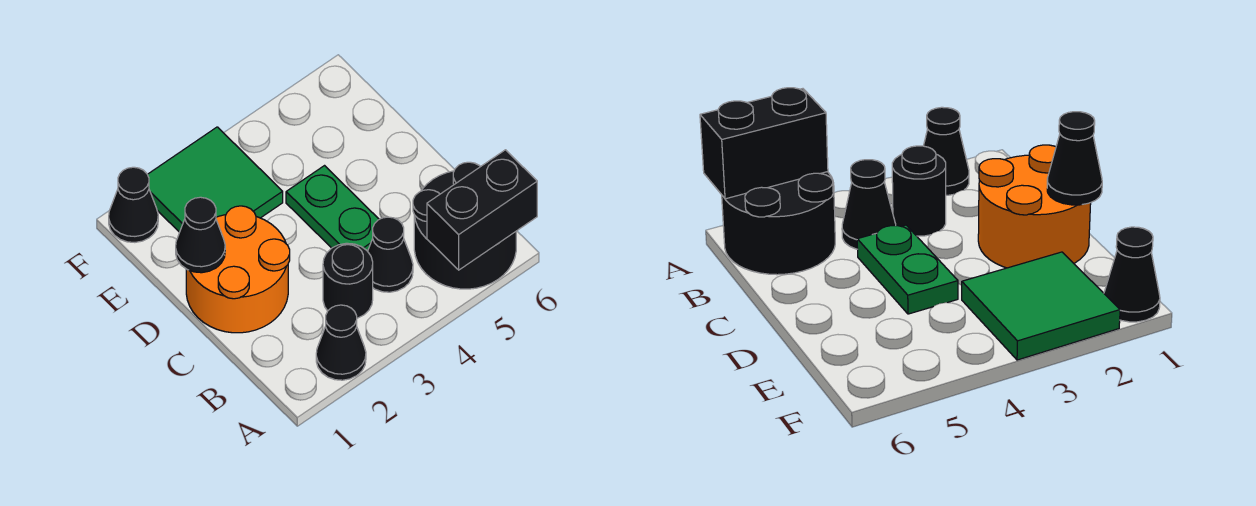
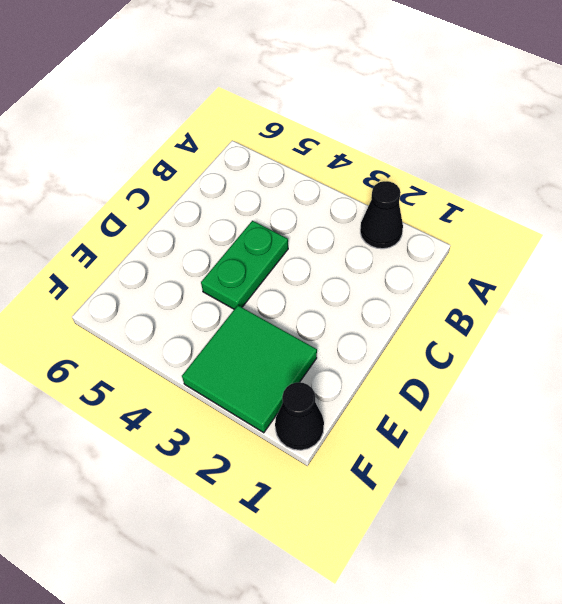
none -> black 2x2 round brick [413,162,516,289]
none -> black 1x1 round brick [323,243,373,318]

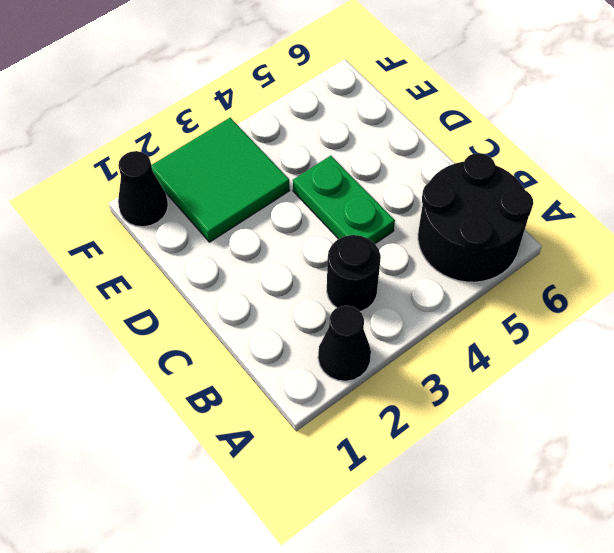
none -> black 1x1 cone [368,217,413,292]
none -> orange 2x2 round brick [186,206,290,333]

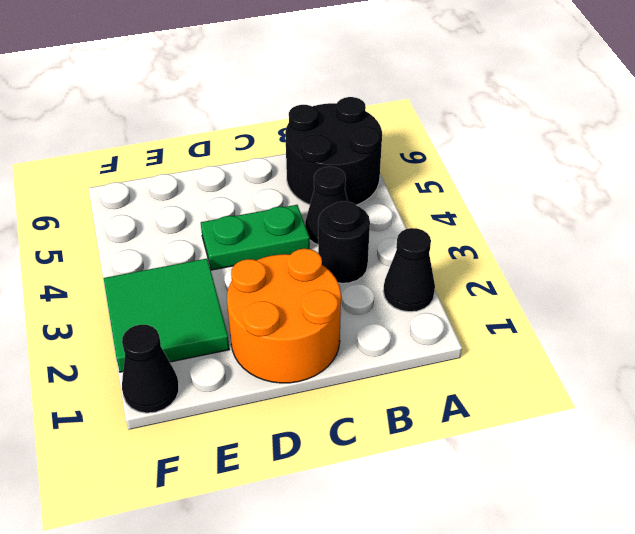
none -> black 1x2 brick [427,150,537,270]
none -> black 1x1 cone [176,197,225,273]

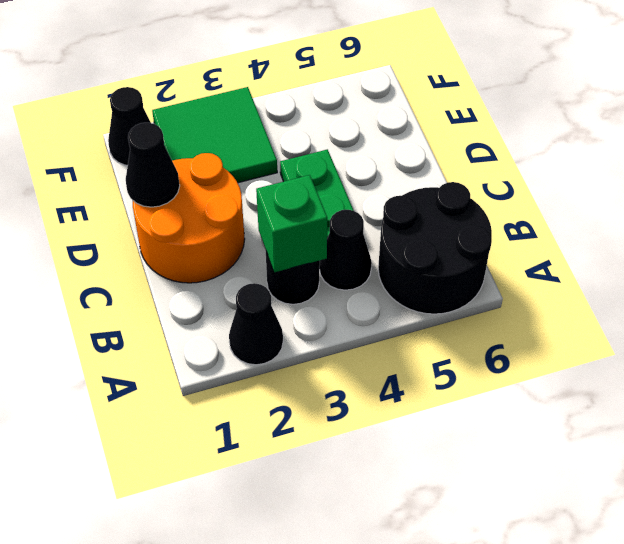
green 1x1 brick [256,175,327,272] -> none
none -> black 1x2 brick [427,150,537,270]

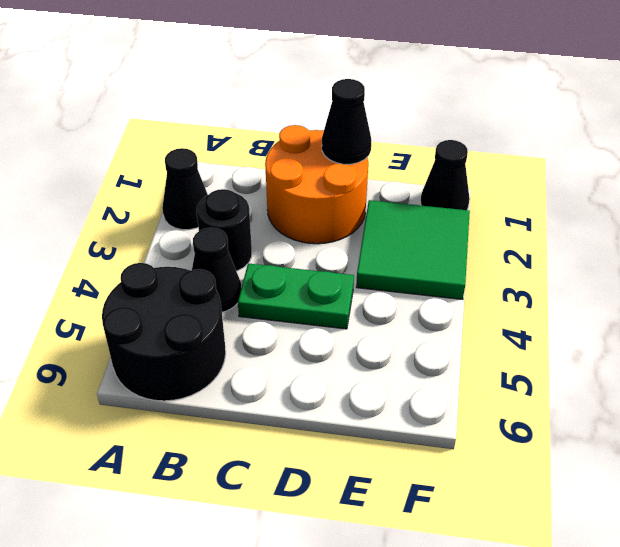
none -> black 1x2 brick [427,150,537,270]

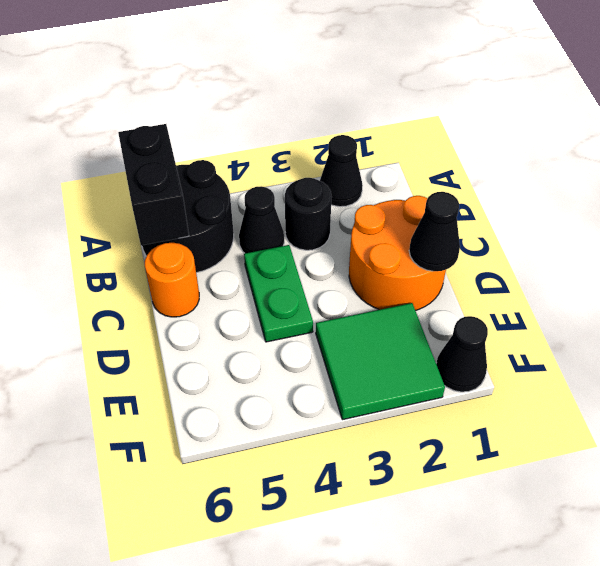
black 1x2 brick [118,124,189,245] -> black 1x2 brick turned to [427,150,537,270]
orange 1x1 round brick [145,243,199,317] -> none

